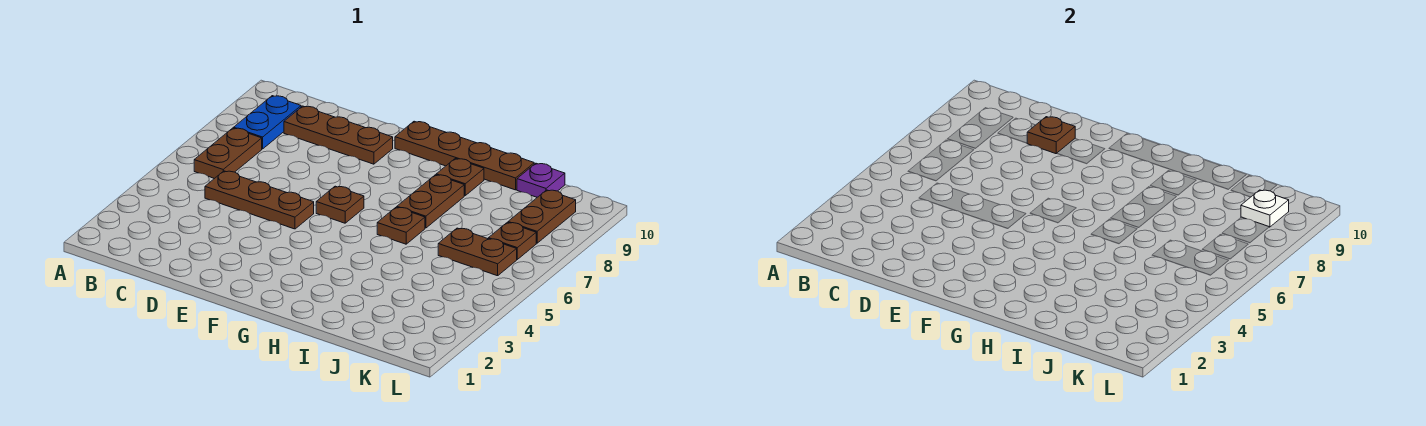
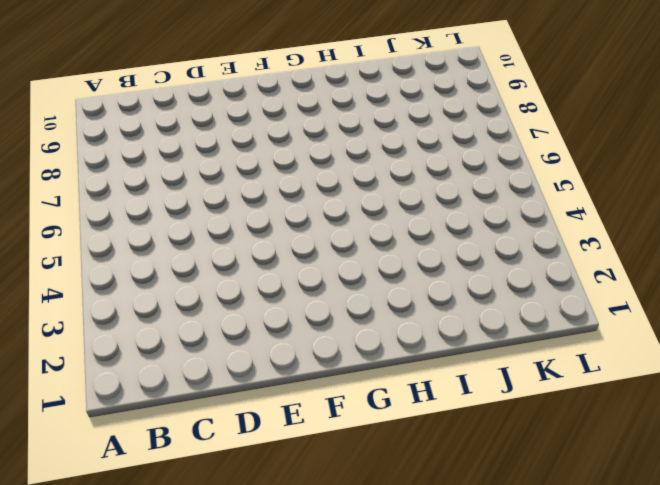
none -> brown 1x2 plate [194,128,262,179]
none -> blue 1x2 plate [234,96,301,149]
none -> brown 1x3 plate [205,171,314,229]

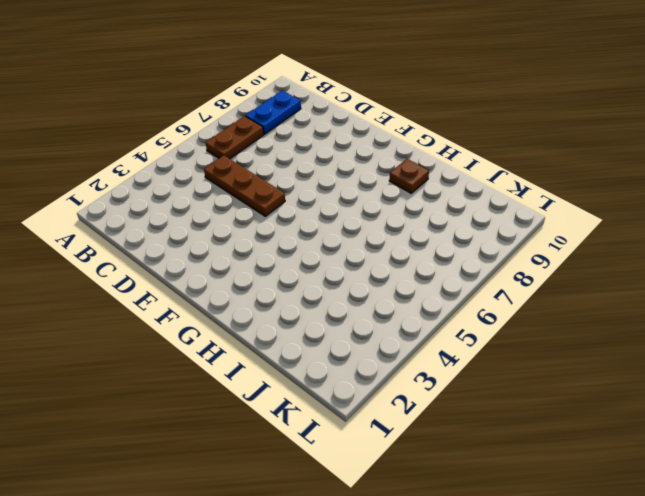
none -> brown 1x3 plate [284,106,393,164]
none -> brown 1x1 plate [316,186,364,223]
none -> brown 1x4 plate [395,121,534,190]

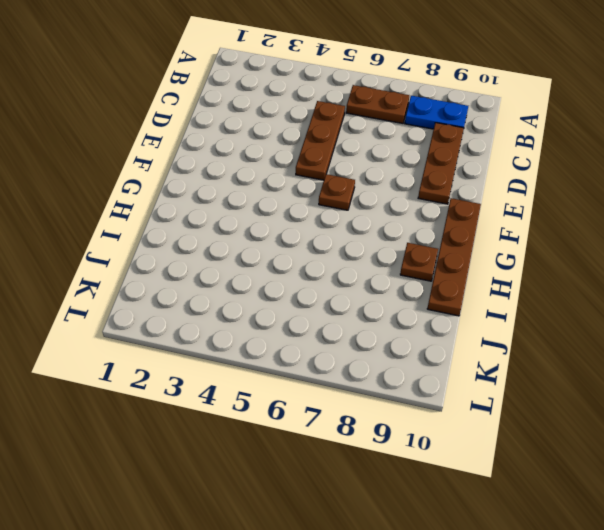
none -> brown 1x1 plate [377,207,425,244]
none -> brown 1x2 plate [397,175,464,228]
none -> brown 1x2 plate [438,228,517,276]

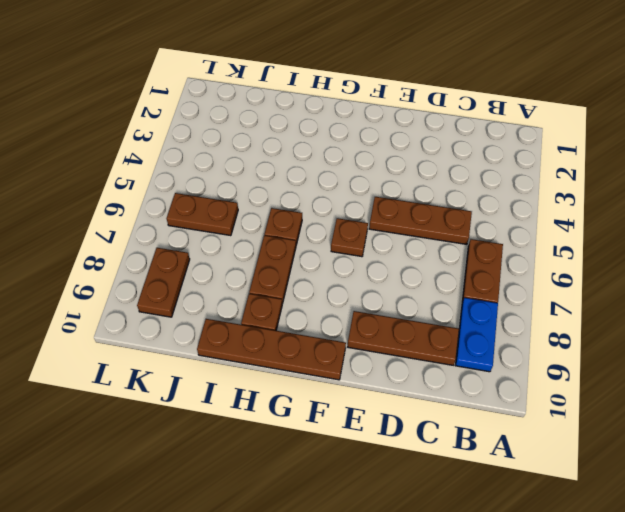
none -> purple 1x1 plate [517,163,565,197]
none -> brown 1x1 plate [488,222,536,259]
none -> brown 1x1 plate [1027,117,1075,154]

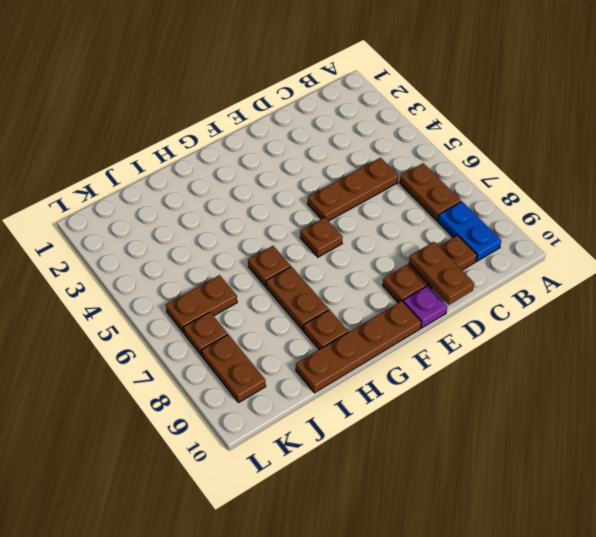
brown 1x2 plate [409,242,474,305] -> brown 1x1 plate [1027,117,1075,154]
purple 1x1 plate [403,286,447,328] -> purple 1x1 plate moved to [517,163,565,197]
none -> white 1x1 plate [1241,190,1289,227]

